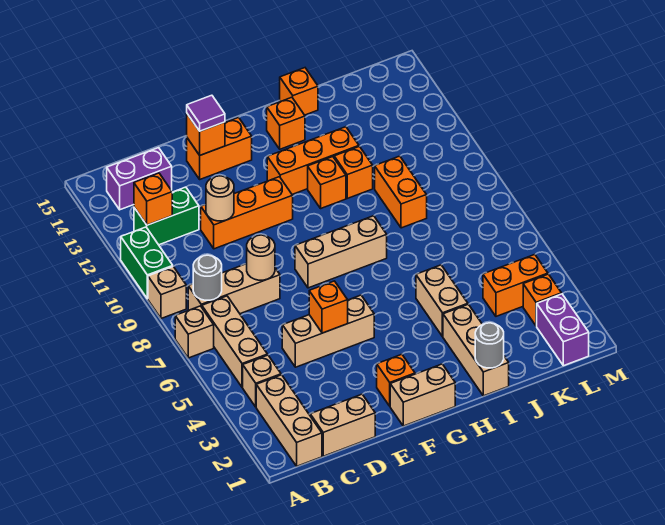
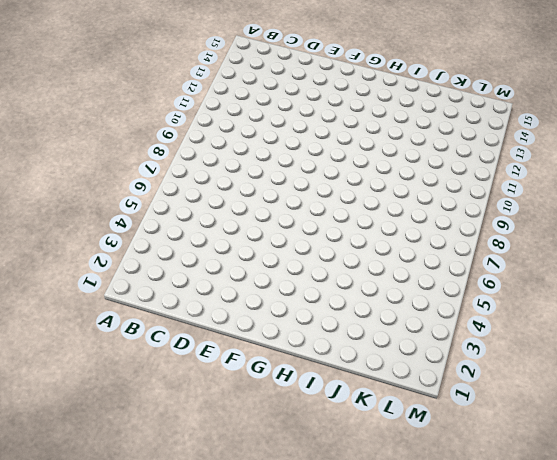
none -> tan 1x1 brick [175,306,214,358]
none -> tan 1x1 brick [148,267,186,319]
none -> green 1x2 brick [121,227,173,299]
none -> tan 1x3 brick [256,375,322,466]

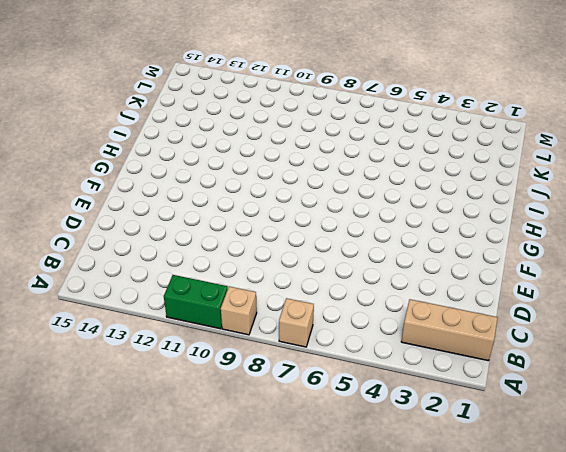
none -> tan 1x1 brick [243,355,281,407]
none -> tan 1x3 brick [202,296,267,387]
none -> tan 1x3 brick [188,264,280,314]
none -> green 1x2 brick [134,187,199,245]

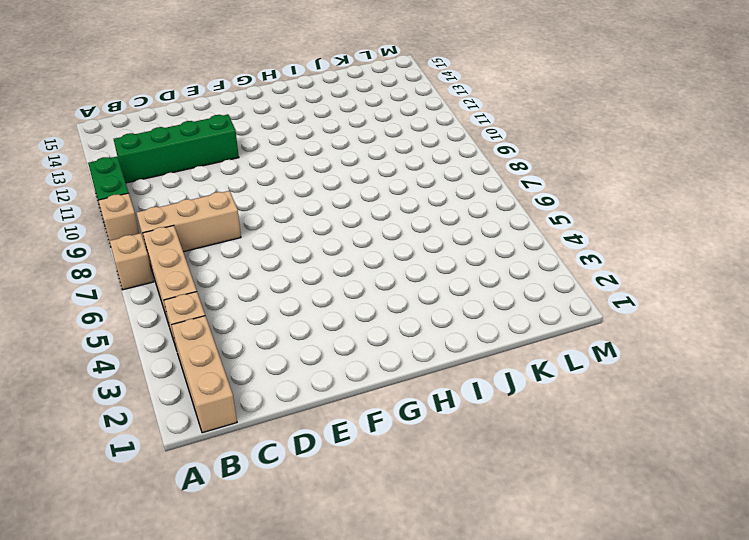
green 1x4 brick [114,115,239,183] -> green 1x2 brick [134,187,199,245]
none -> purple 1x2 brick [107,148,172,210]
none -> tan 1x2 brick [310,394,375,456]
none -> tan 1x3 brick [282,295,374,367]
none -> orange 1x3 brick [201,177,293,249]

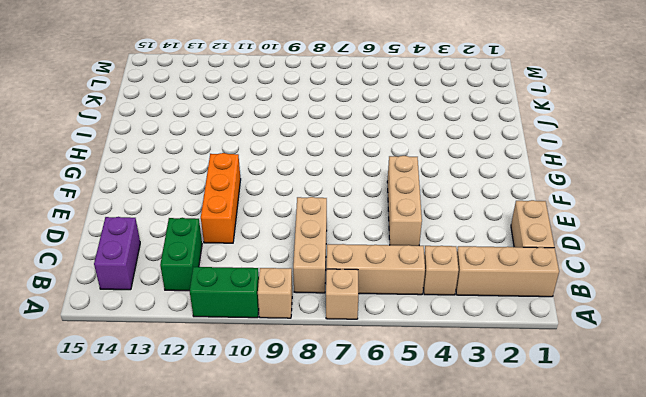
none -> orange 1x2 brick [187,117,252,179]
none -> tan 1x2 brick [390,364,455,426]
none -> orange 1x1 brick [377,354,415,406]
none -> tan 1x3 brick [295,216,387,288]

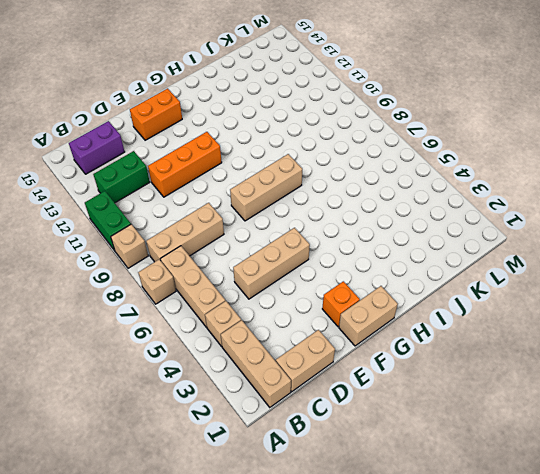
none -> orange 1x3 brick [267,127,359,194]
none -> orange 1x1 brick [308,157,346,208]
none -> orange 1x1 brick [267,97,305,149]
none -> tan 1x3 brick [443,304,509,396]

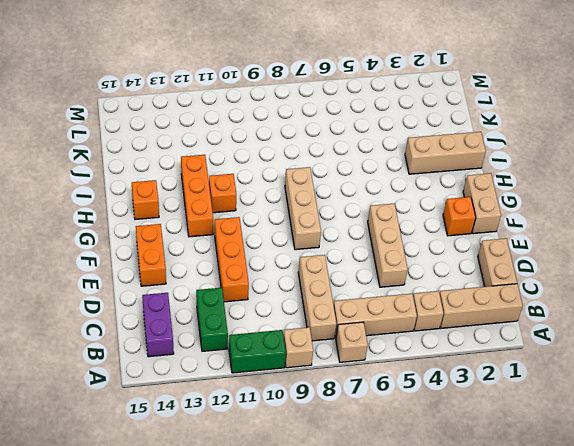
none -> tan 1x2 brick [416,265,468,337]
none -> orange 1x1 brick [334,146,373,198]
none -> orange 1x1 brick [280,68,318,115]
none -> orange 1x2 brick [375,156,427,228]

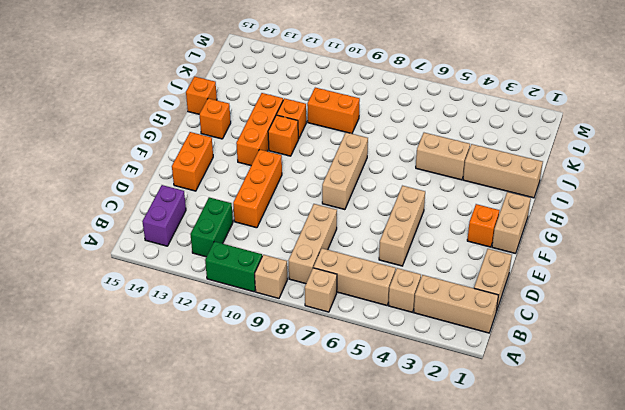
none -> orange 1x2 brick [483,254,548,316]
none -> purple 1x2 brick [537,294,589,366]
none -> orange 1x1 brick [523,274,562,326]
none -> grey 1x1 round brick [193,255,222,300]

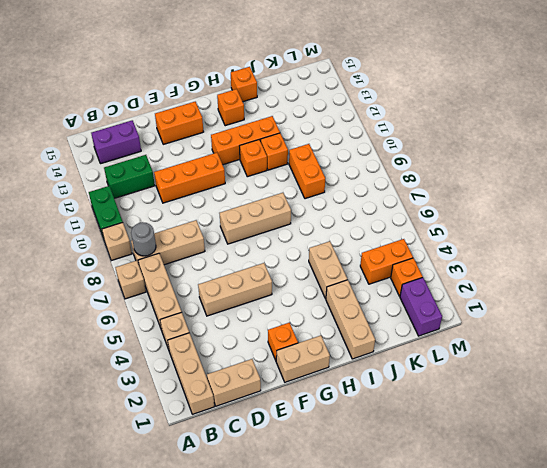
none -> orange 1x1 brick [134,173,172,225]
none -> tan 1x1 round brick [247,235,275,280]
none -> tan 1x1 round brick [206,176,234,221]
none -> orange 1x1 brick [309,281,348,333]

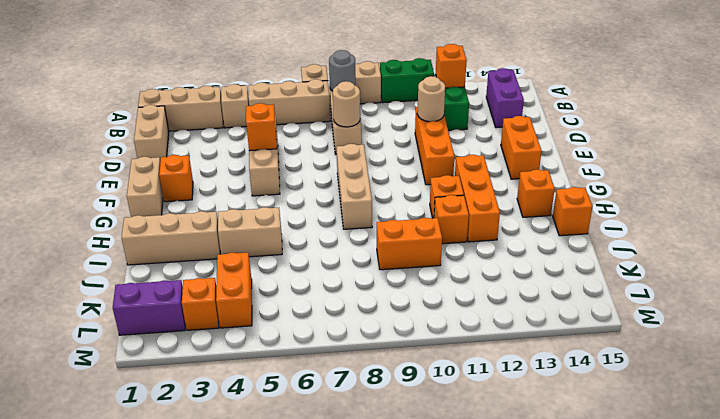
none -> orange 1x1 brick [187,114,225,155]
none -> grey 1x1 round brick [475,323,504,368]
none -> purple 1x1 tile [187,95,225,131]

